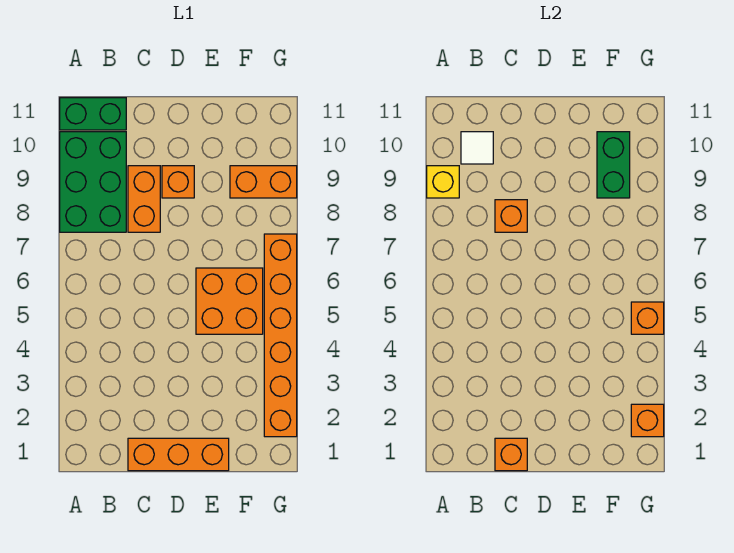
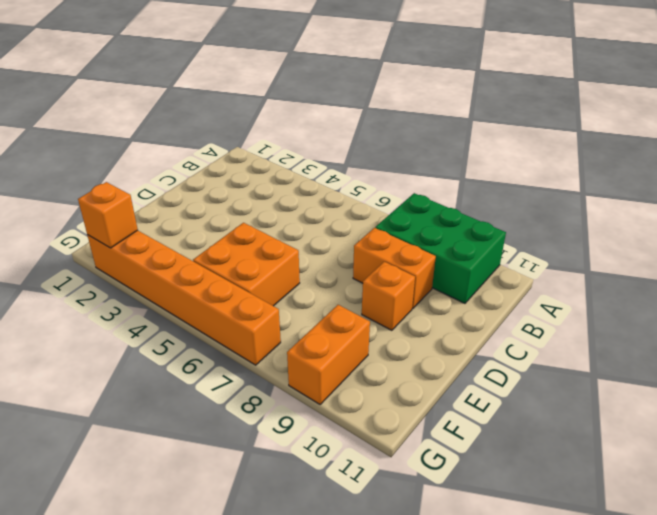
none -> green 1x2 brick [60,98,126,130]
none -> orange 1x3 brick [128,438,229,471]
none -> yellow 1x1 brick [427,166,459,198]

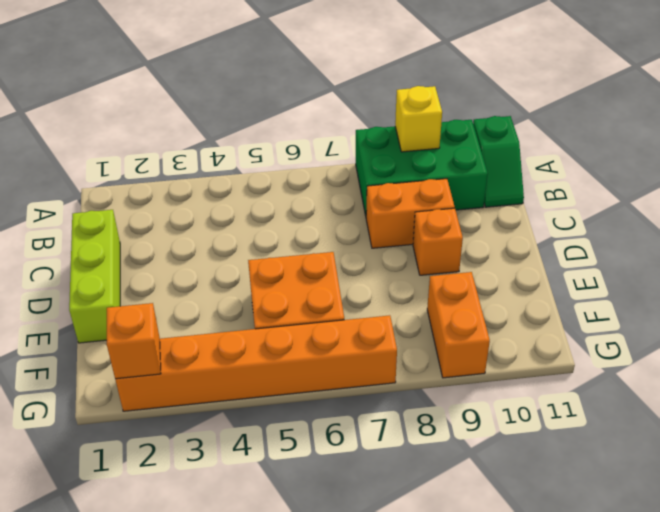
green 1x2 slope [473,116,524,207] -> green 1x2 brick [60,98,126,130]
lime 1x3 brick [69,210,120,343] -> orange 1x3 brick [128,438,229,471]
none -> white 1x1 tile [461,132,493,164]
none -> orange 1x1 brick [495,438,527,471]
none -> orange 1x1 brick [495,200,527,232]

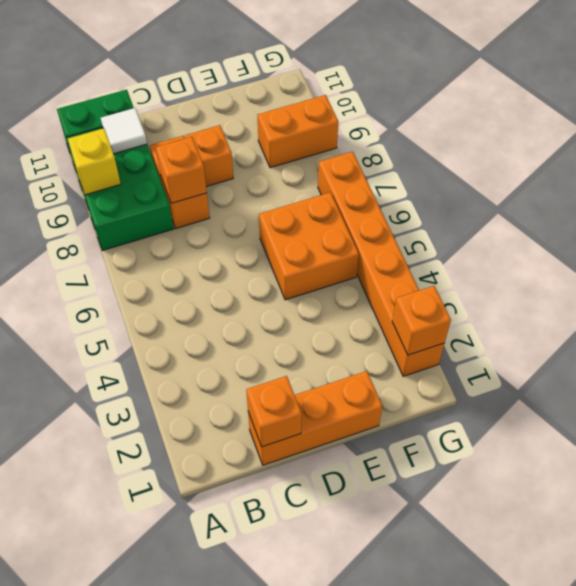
none -> green 1x2 brick [597,132,630,198]
none -> orange 1x1 brick [631,302,664,334]

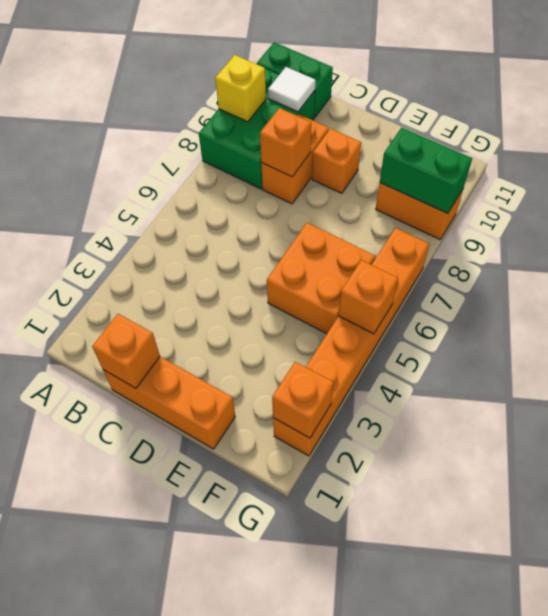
green 1x2 brick [380,128,472,214] -> green 1x2 brick turned to [597,132,630,198]

